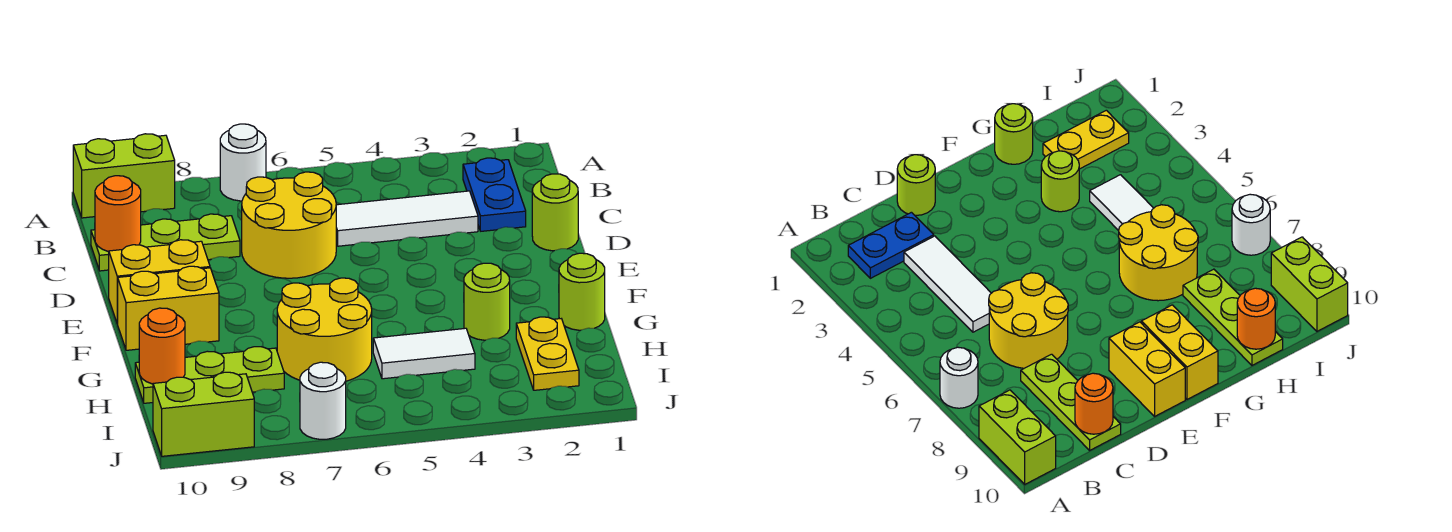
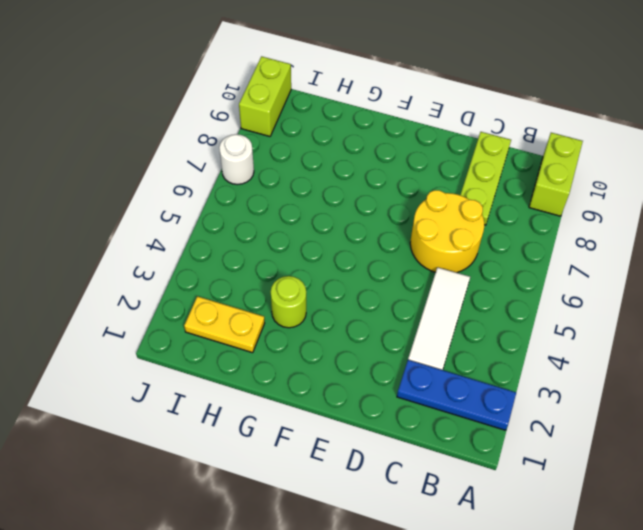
blue 1x3 plate [397,360,516,430] -> blue 1x2 plate [463,158,526,231]
none -> white 1x1 round brick [220,124,266,201]
none -> lime 1x1 round brick [532,174,578,251]
none -> yellow 1x2 brick [109,240,210,324]

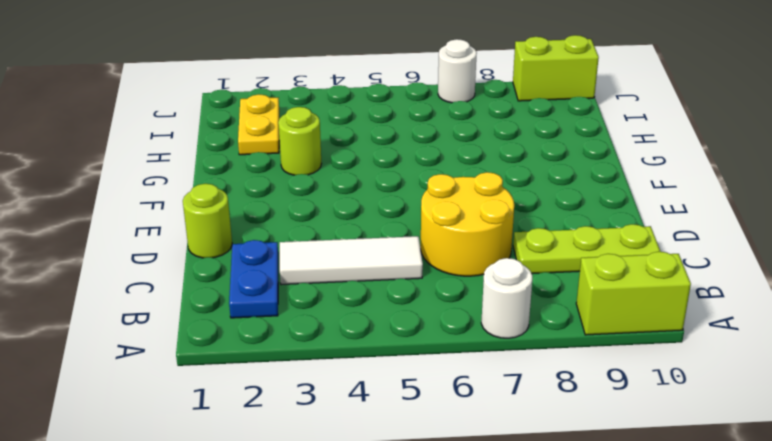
none -> yellow 1x2 brick [109,240,210,324]
none -> yellow 1x2 brick [118,266,219,350]
none -> lime 1x1 round brick [559,253,605,330]

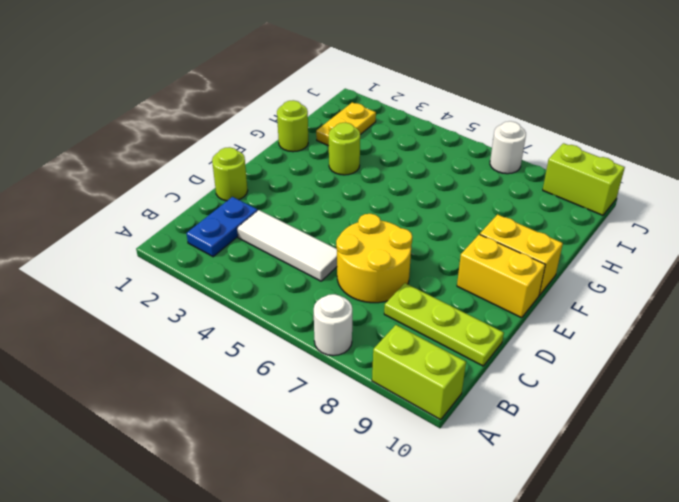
none -> yellow 2x2 round brick [277,278,372,381]
none -> white 1x2 tile [373,328,475,379]
none -> lime 1x3 plate [135,347,284,403]

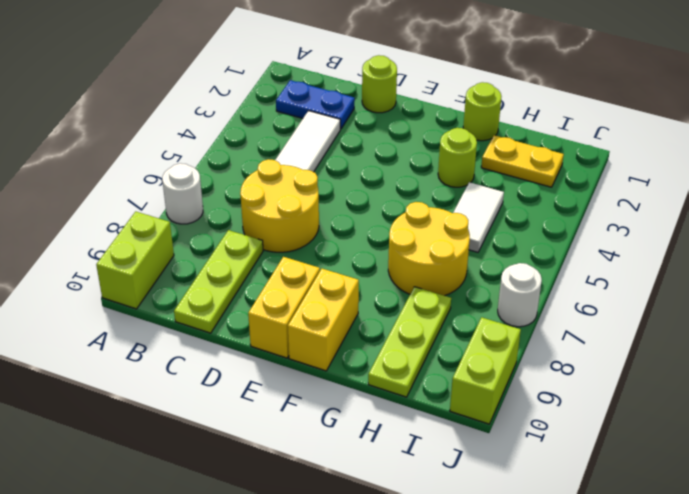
none -> orange 1x1 round brick [95,176,141,252]
none -> orange 1x1 round brick [139,308,185,384]

